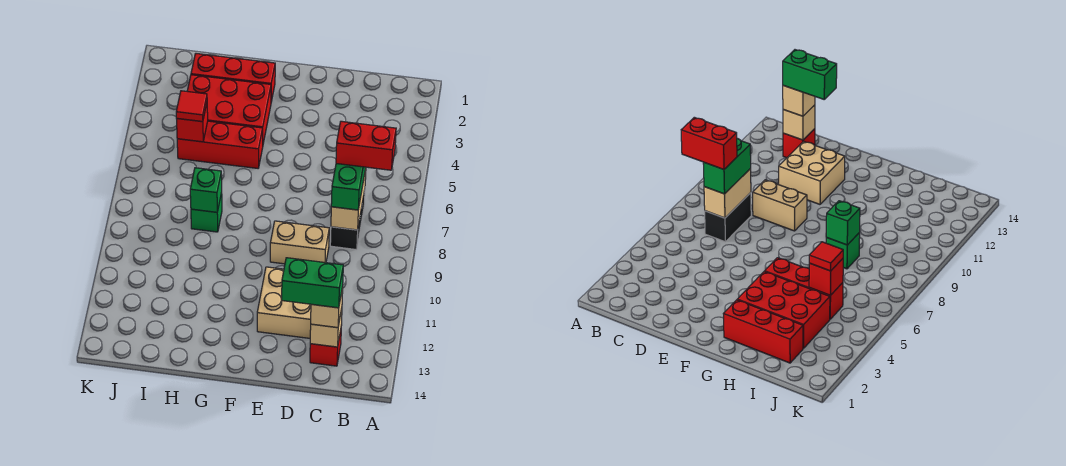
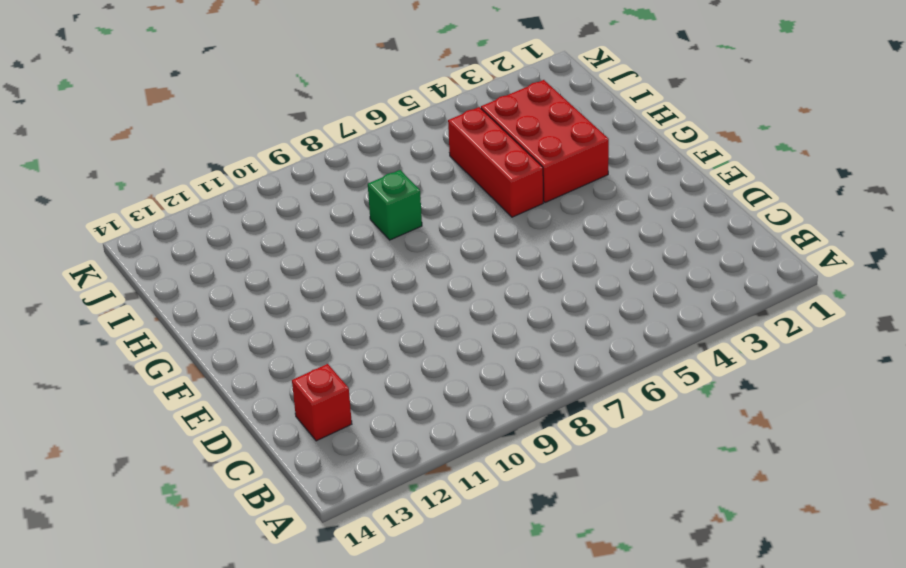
none -> black 1x2 brick [330,190,365,250]
none -> tan 1x2 brick [270,221,329,264]
none -> tan 2x2 brick [257,267,311,338]

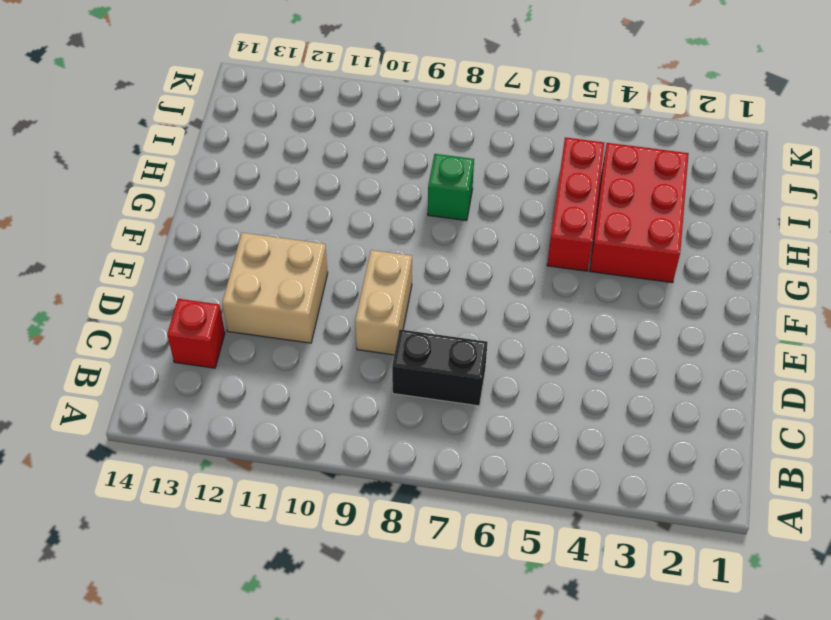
none -> red 1x3 brick [191,54,275,102]
none -> tan 1x2 brick [331,169,366,230]
none -> tan 1x1 brick [310,309,342,347]

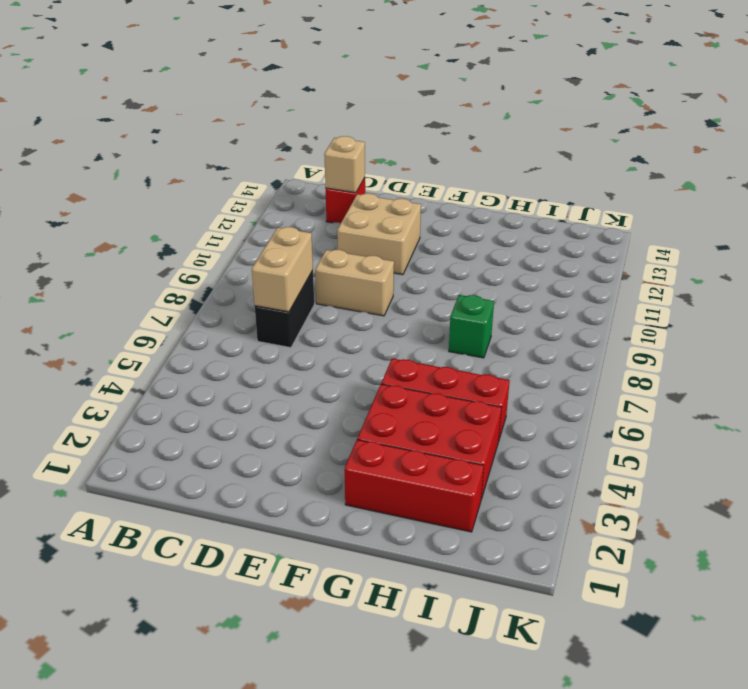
none -> green 1x1 brick [190,168,222,212]
none -> red 1x1 brick [177,104,208,142]
none -> green 1x2 brick [331,164,366,210]

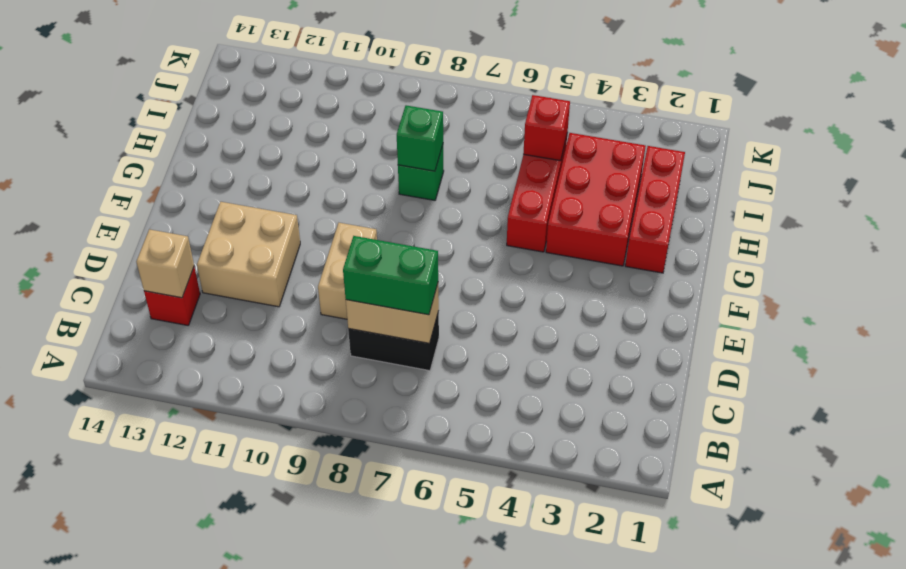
none -> tan 1x1 brick [311,287,343,328]
none -> red 1x1 tile [176,91,207,122]
none -> red 1x2 brick [336,121,396,170]

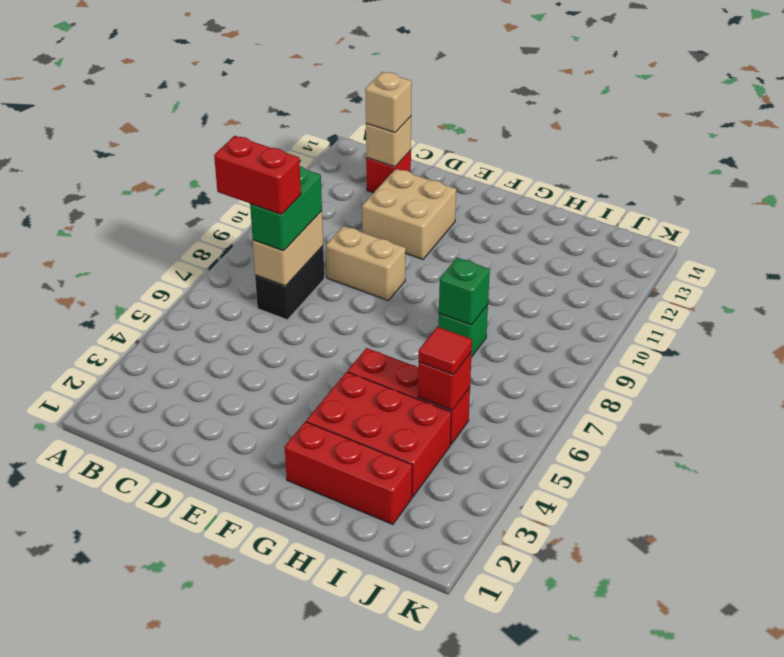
none -> green 1x2 brick [282,258,343,308]

